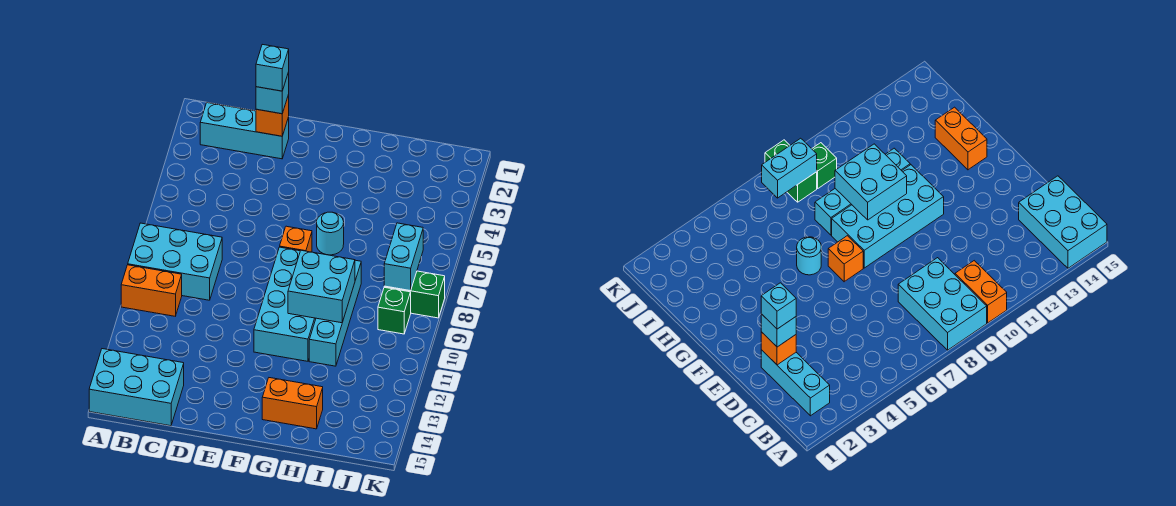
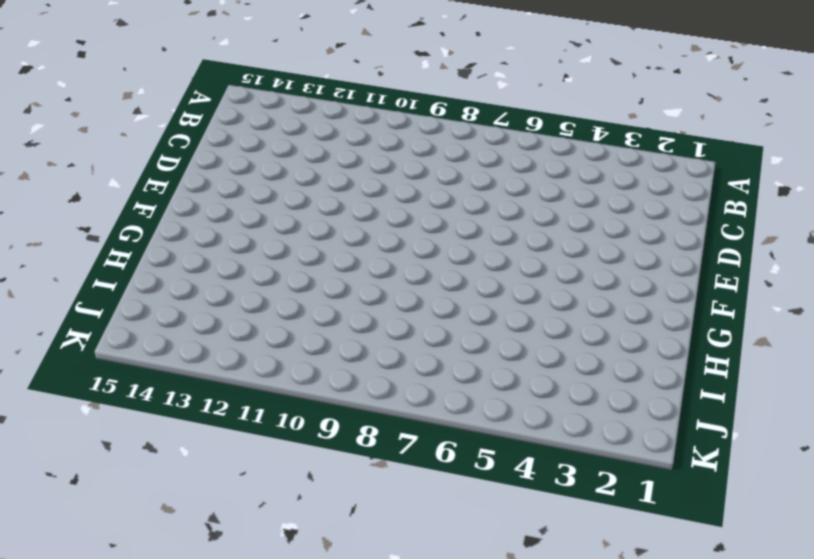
none -> cyan 2x3 brick [128,223,222,300]
none -> orange 1x2 brick [121,265,182,316]
none -> cyan 2x3 brick [89,349,184,426]

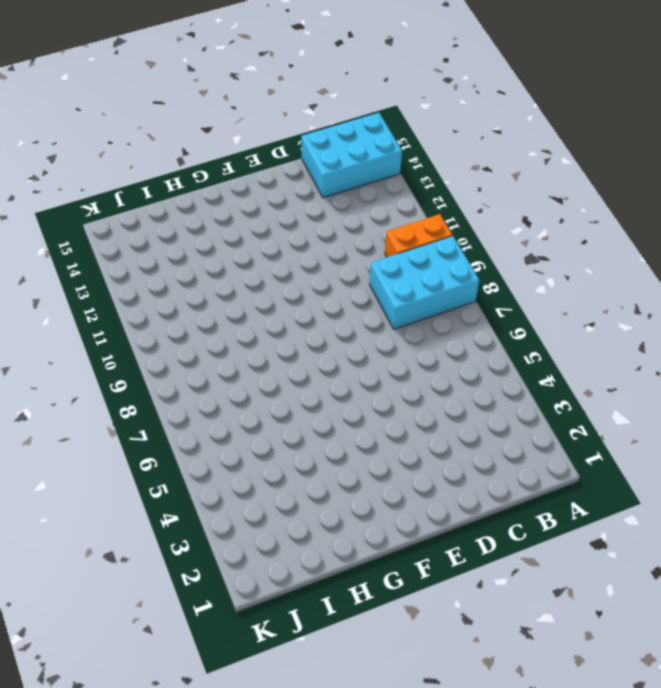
none -> cyan 1x3 brick [200,103,289,159]
none -> orange 1x1 brick [280,226,312,252]
none -> cyan 2x4 brick [254,247,316,361]

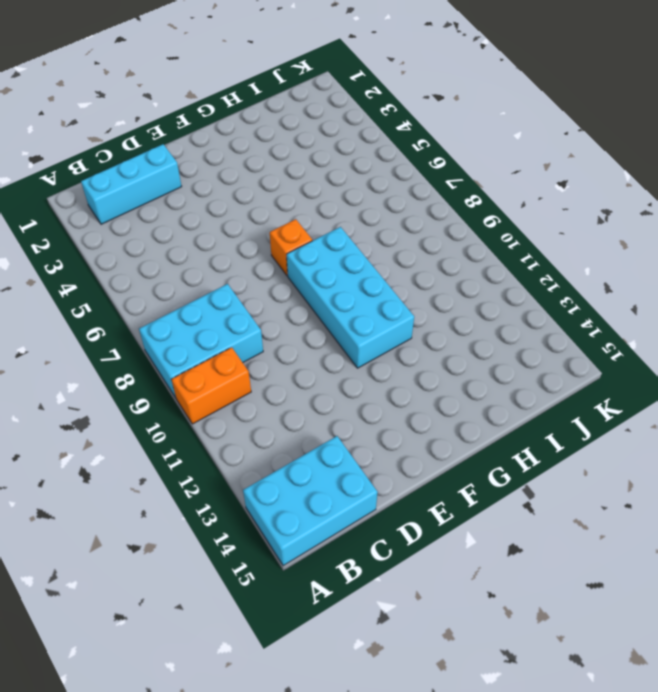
none -> cyan 1x1 round brick [317,212,344,255]
none -> orange 1x2 brick [262,378,323,429]
none -> cyan 1x4 brick [309,260,361,366]

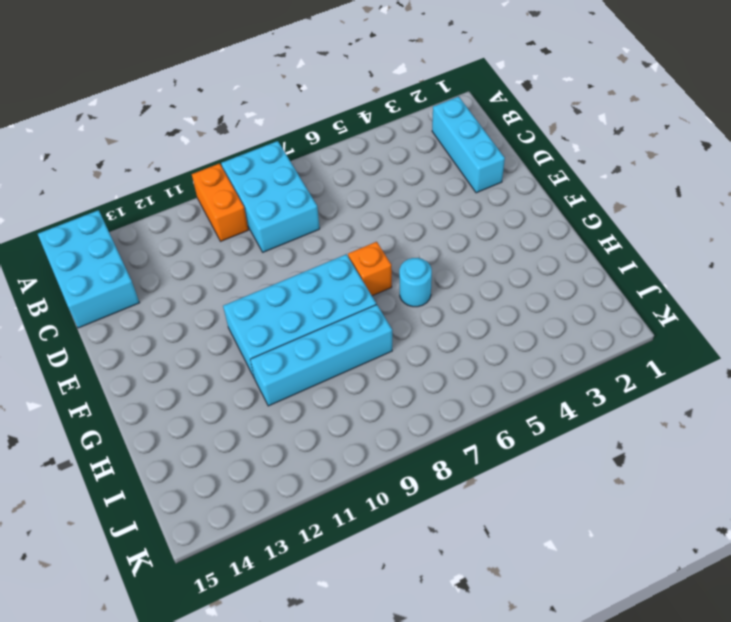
none -> orange 1x2 brick [262,378,323,429]
none -> green 1x2 brick [384,271,445,318]
none -> green 1x1 brick [378,287,411,334]

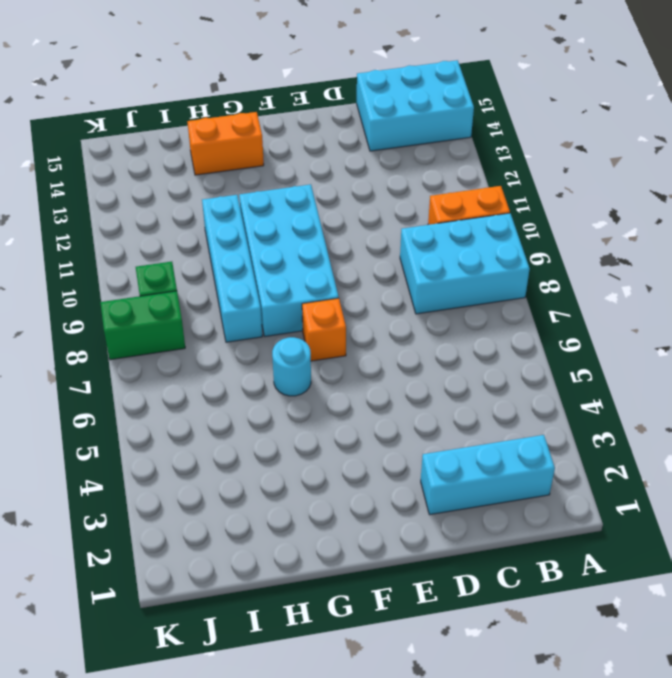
none -> orange 1x1 brick [256,95,289,136]
none -> cyan 2x2 brick [288,250,355,323]
none -> cyan 1x2 brick [384,223,423,291]

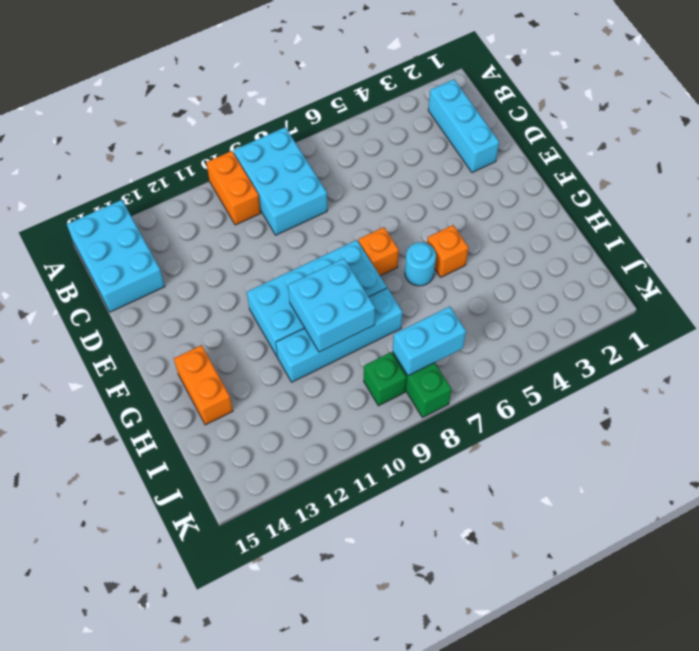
orange 1x1 brick [427,225,468,277] -> orange 1x1 brick moved to [256,95,289,136]
none -> cyan 1x1 brick [256,72,289,114]
none -> cyan 1x1 brick [256,44,289,91]

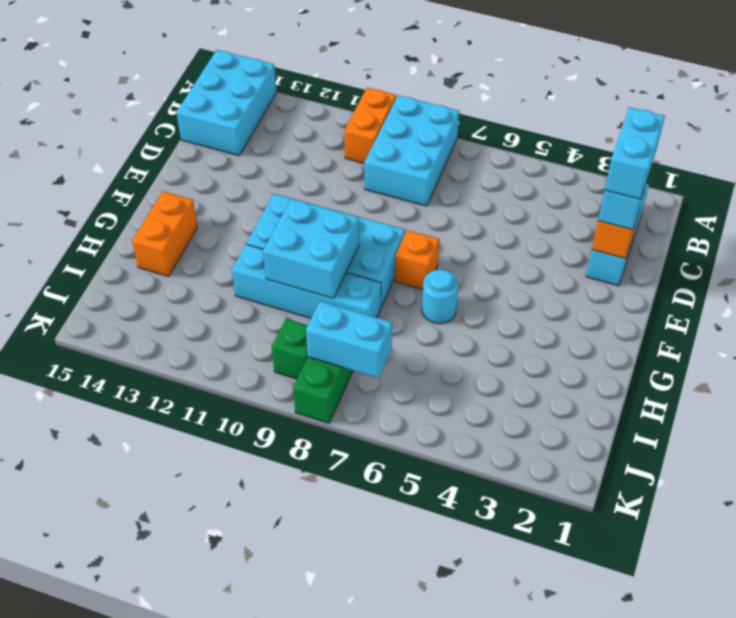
cyan 1x2 brick [605,107,665,200] -> cyan 1x1 brick [256,44,289,91]

